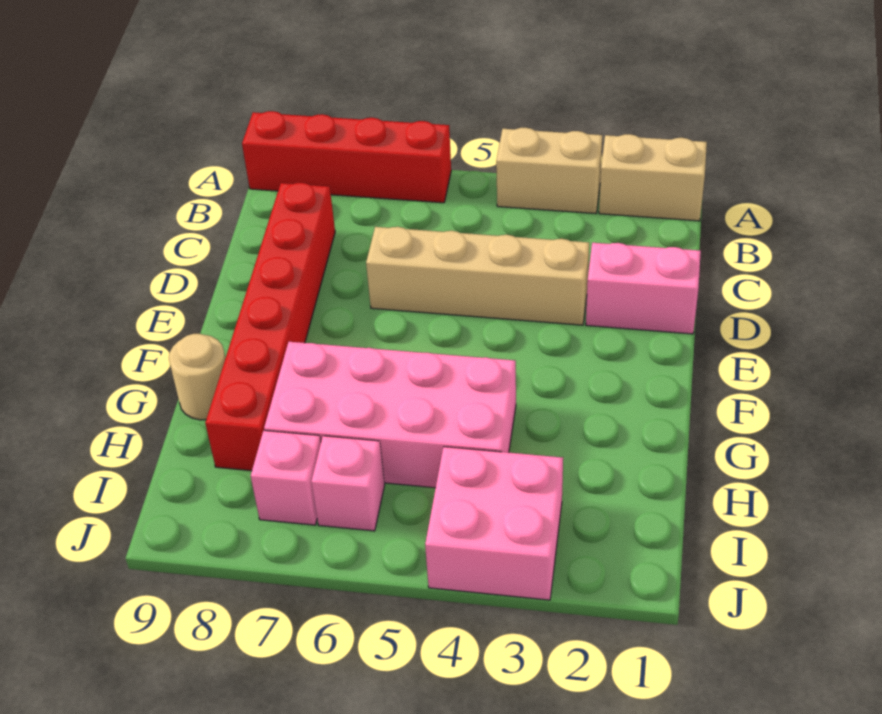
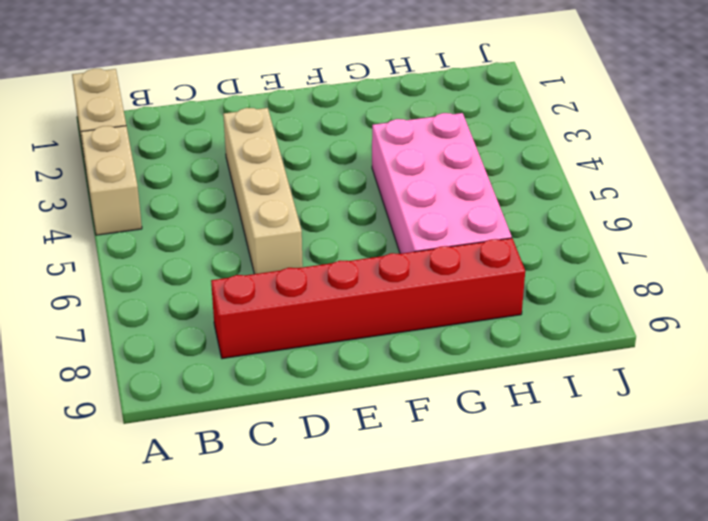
none -> red 1x4 brick [242,111,451,203]
none -> pink 1x2 brick [586,243,701,334]

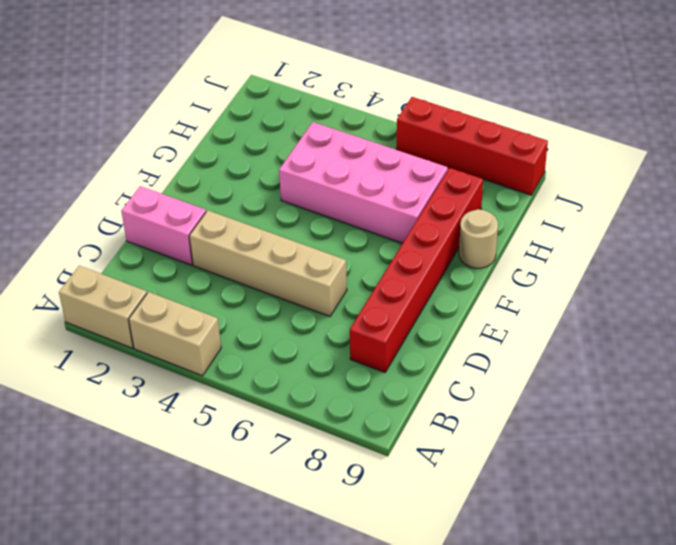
red 1x4 brick [397,97,548,195] -> red 1x4 brick moved to [242,111,451,203]
none -> pink 2x2 brick [425,447,563,600]
none -> pink 1x1 brick [311,436,385,531]

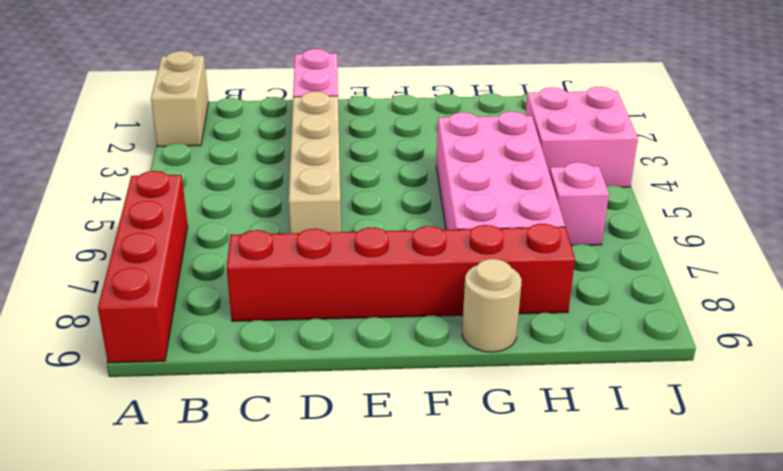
none -> tan 1x2 brick [496,128,602,214]
none -> pink 1x1 brick [251,431,321,525]

